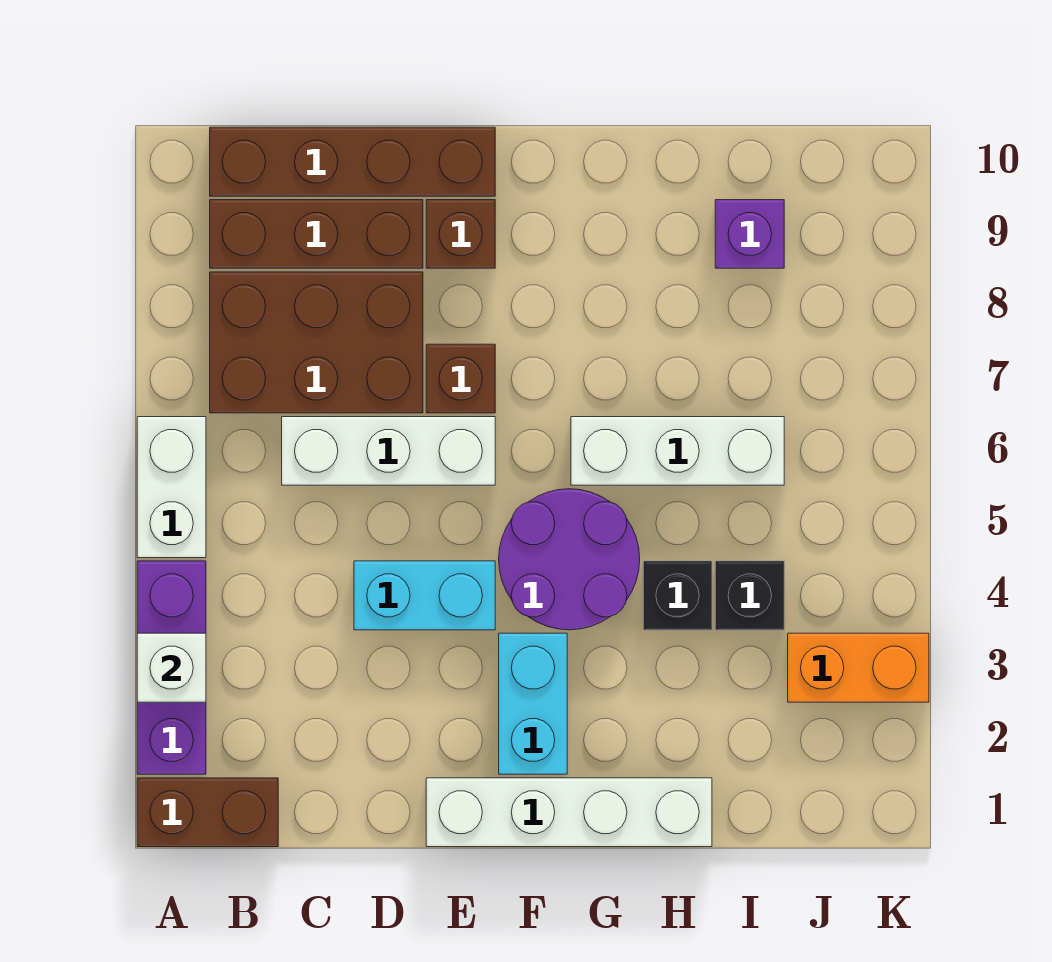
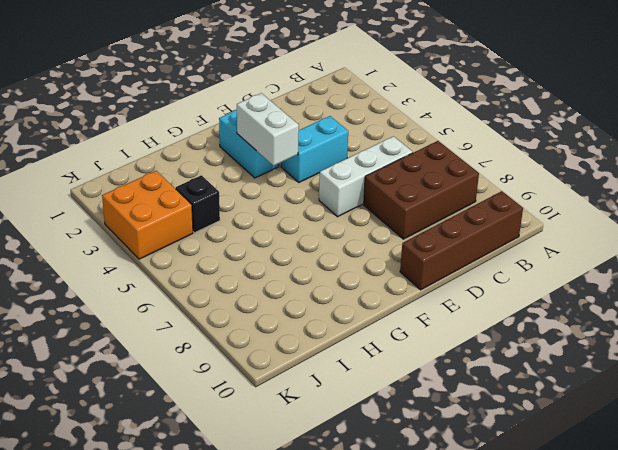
white 1x2 brick [237,93,299,166] -> white 1x2 brick moved to [137,417,206,558]
orange 2x2 brick [102,171,193,259] -> orange 1x2 brick [788,633,929,702]
none -> brown 1x2 brick [137,778,278,847]
none -> purple 1x3 brick [137,561,206,774]
none -> brown 1x3 brick [210,200,423,268]

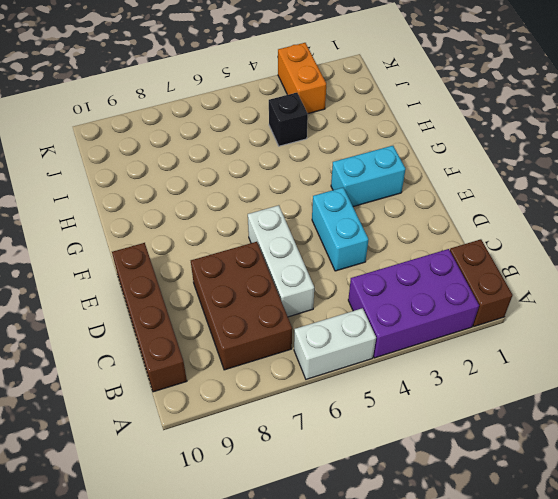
purple 2x3 brick [348,249,479,358] -> purple 1x3 brick [137,561,206,774]
none -> brown 1x3 brick [210,200,423,268]
none -> white 1x4 brick [426,778,712,847]
none -> brown 1x1 brick [426,344,495,413]

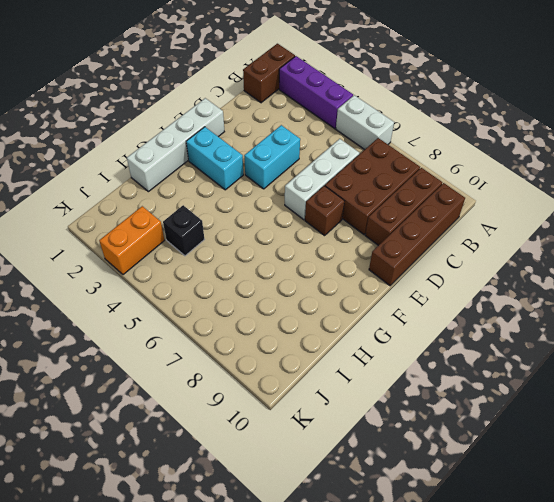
none -> brown 1x1 brick [426,200,495,268]
none -> purple 2x2 round brick [499,489,640,630]
none -> white 1x3 brick [571,417,784,485]

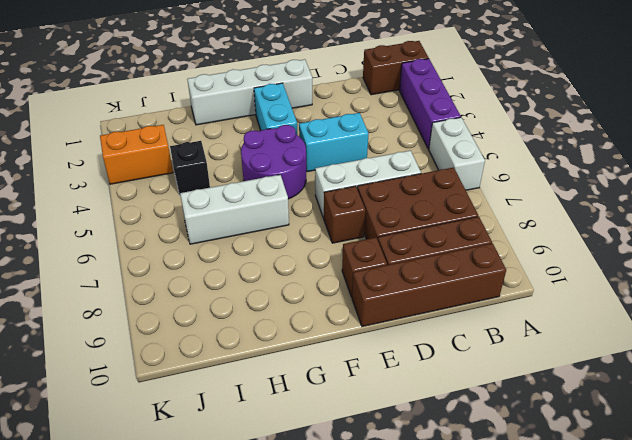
none -> black 1x1 brick [643,561,712,630]
none -> purple 1x1 brick [715,200,784,268]
none -> white 1x1 brick [137,633,206,702]

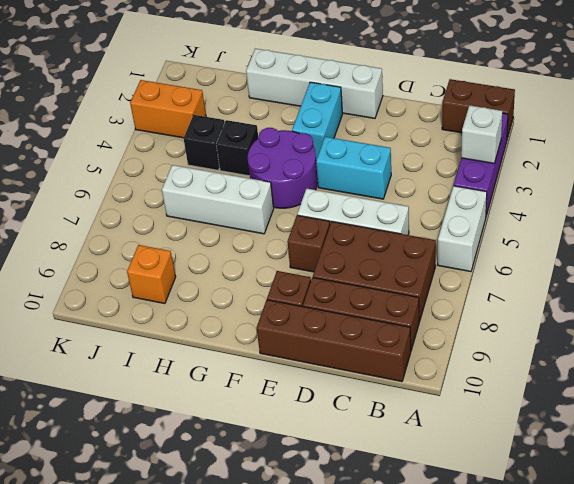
orange 1x1 brick [127,245,176,304] -> purple 1x1 brick [715,200,784,268]

